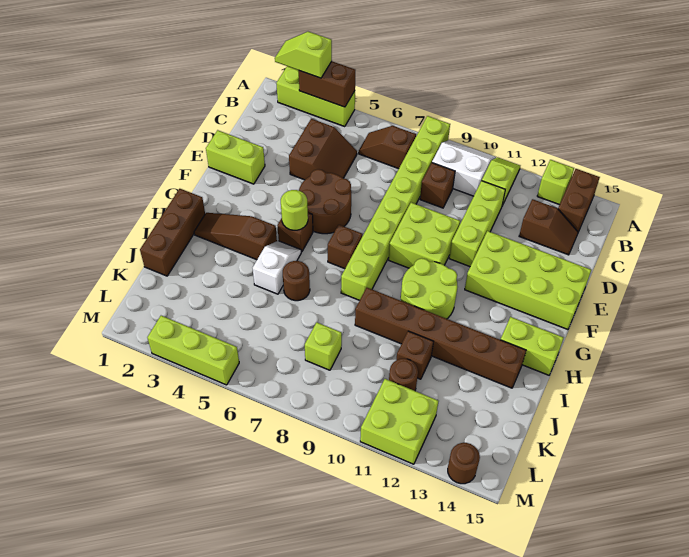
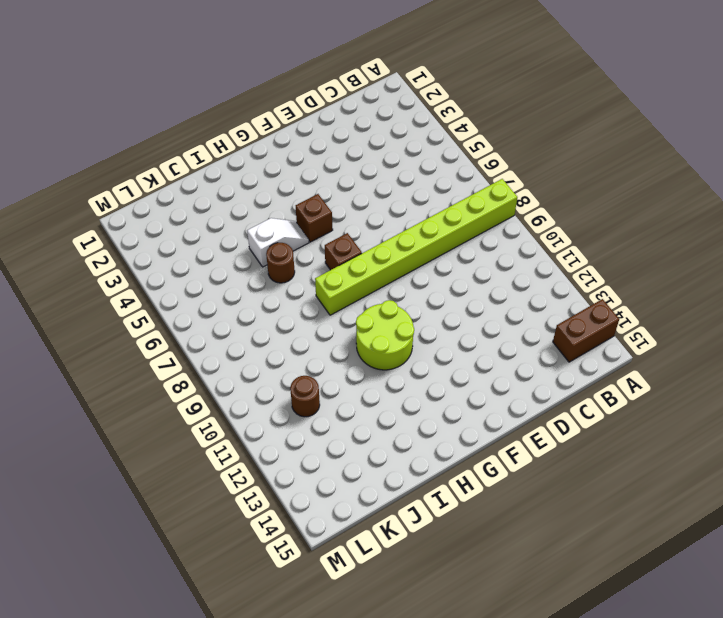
none -> lime 1x3 brick [276,66,355,126]
none -> white 2x2 slope [432,140,496,196]
none -> lime 1x2 slope [482,157,520,206]
none -> lime 1x1 brick [537,160,574,205]

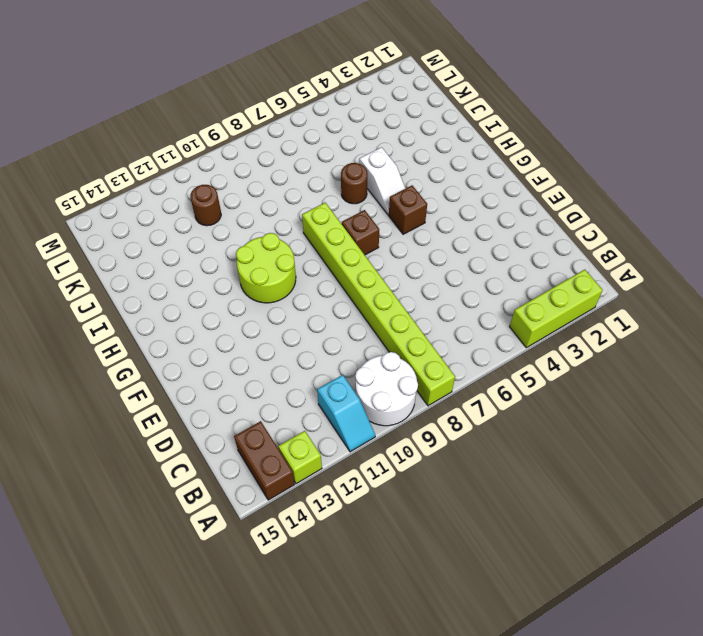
white 2x2 round brick [355,352,418,426] -> white 2x2 slope [432,140,496,196]
cyan 1x2 slope [317,375,375,452] -> lime 1x2 slope [482,157,520,206]
none -> brown 1x2 slope [359,126,416,169]
none -> brown 2x2 slope [289,119,357,180]
none -> brown 1x1 brick [420,163,455,208]
none -> lime 1x3 brick [449,181,505,267]

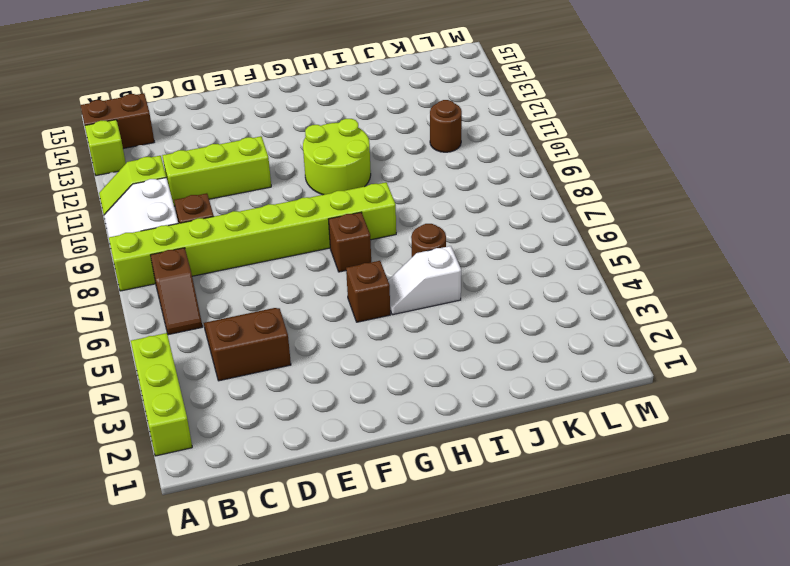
none -> brown 1x2 slope [519,199,578,255]
none -> lime 1x2 brick [206,130,265,184]
none -> brown 2x2 round brick [299,169,351,234]
none -> lime 2x2 brick [389,202,460,268]

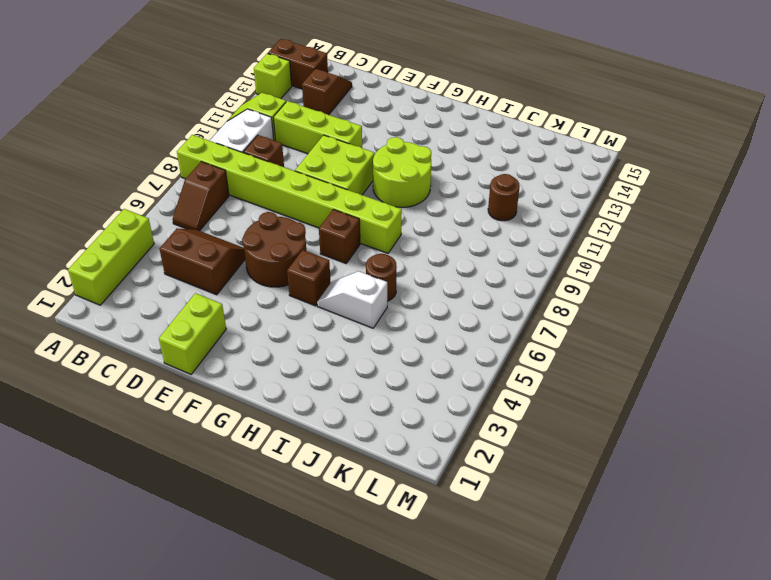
none -> lime 2x4 brick [465,231,591,330]
none -> brown 1x3 brick [140,189,205,276]
none -> brown 1x3 slope [194,213,277,260]
none -> lime 1x2 brick [500,317,564,375]

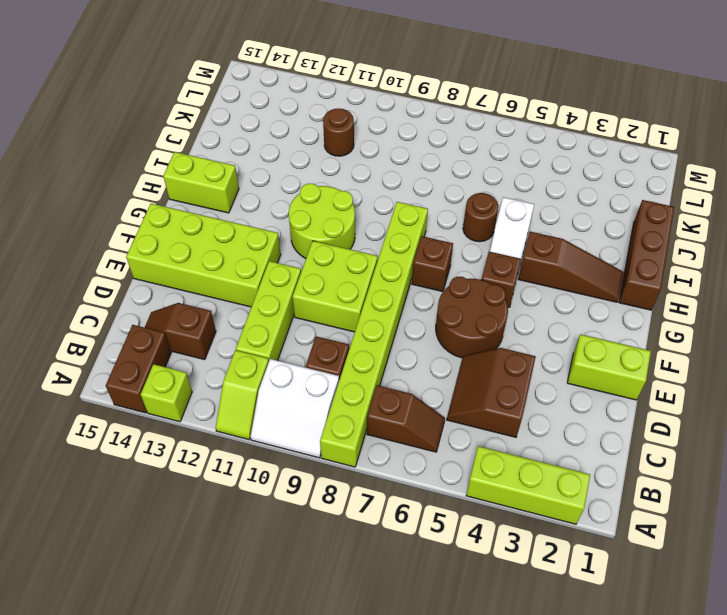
none -> brown 1x6 brick [355,288,526,388]
none -> brown 1x1 brick [396,331,434,379]
none -> lime 1x1 brick [305,322,342,370]
none -> lime 2x2 brick [360,379,438,464]

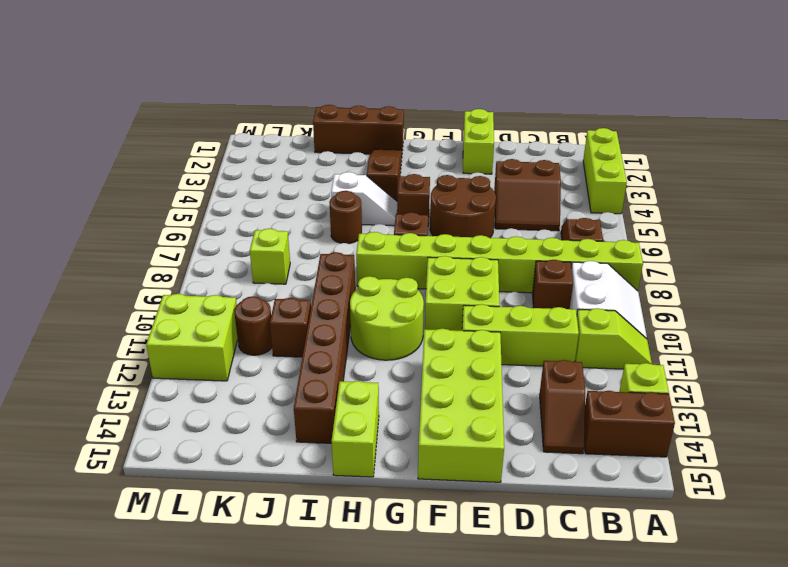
none -> lime 1x3 brick [147,316,239,385]
none -> brown 1x1 round brick [448,442,480,484]
none -> brown 1x2 brick [299,61,355,107]
none -> lime 1x1 round brick [281,190,308,230]

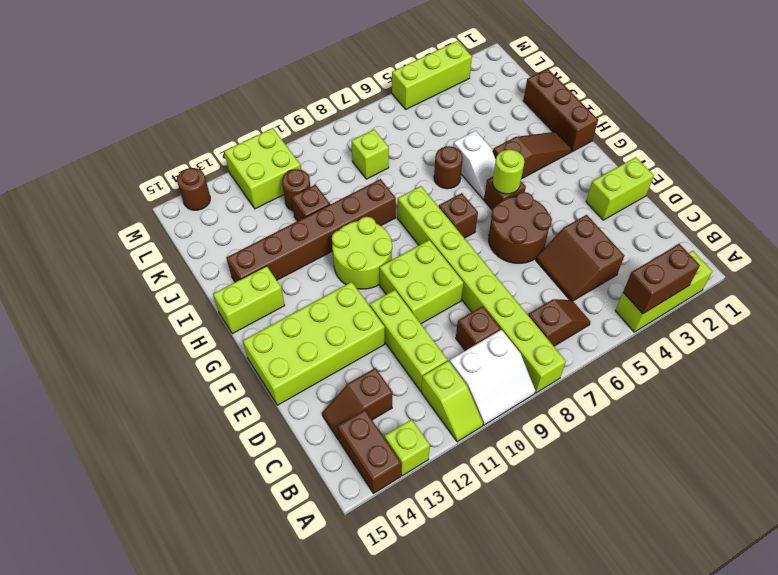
none -> lime 1x2 slope [275,32,332,78]

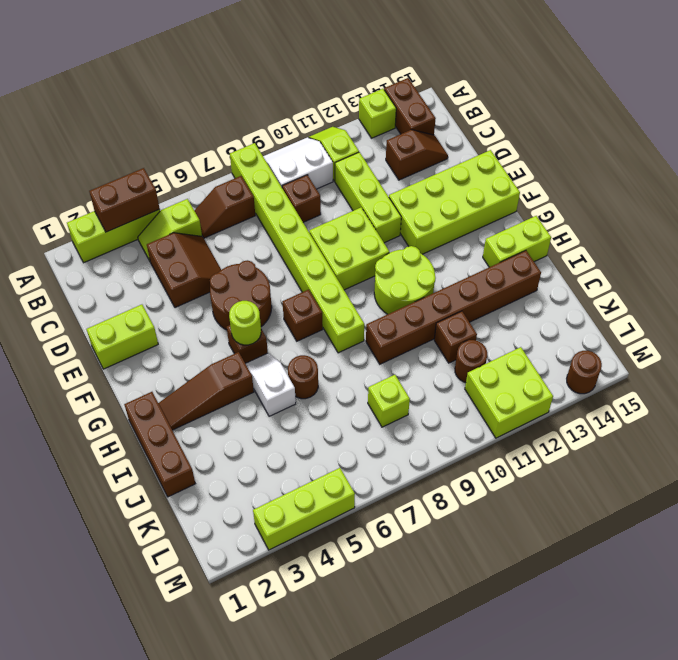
lime 1x2 slope [138,199,202,261] -> lime 1x2 slope moved to [275,32,332,78]

